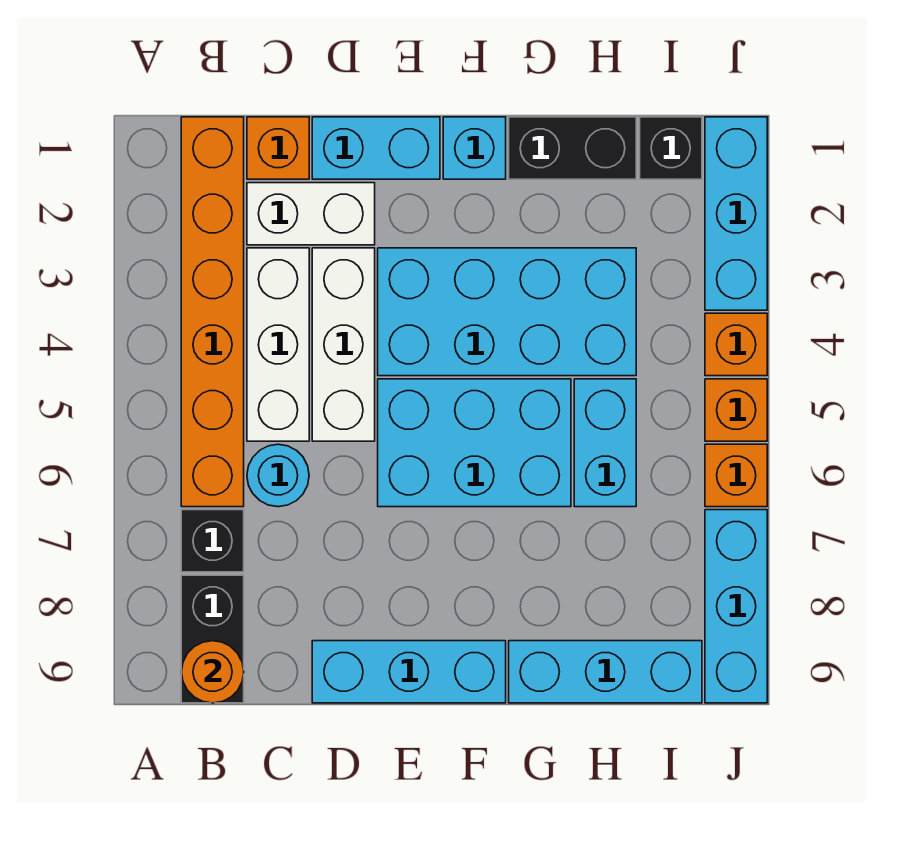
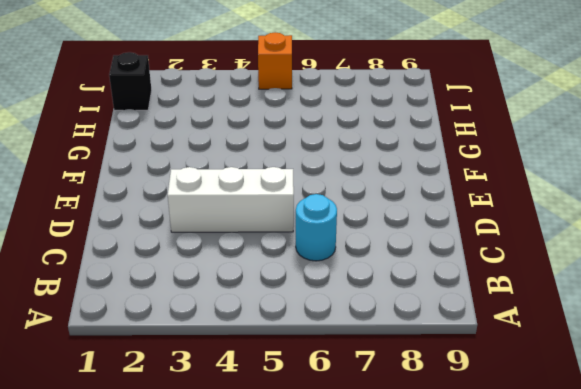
none -> orange 1x6 brick [181,117,244,507]
none -> black 1x1 brick [181,510,244,572]
none -> black 1x2 brick [181,575,244,703]

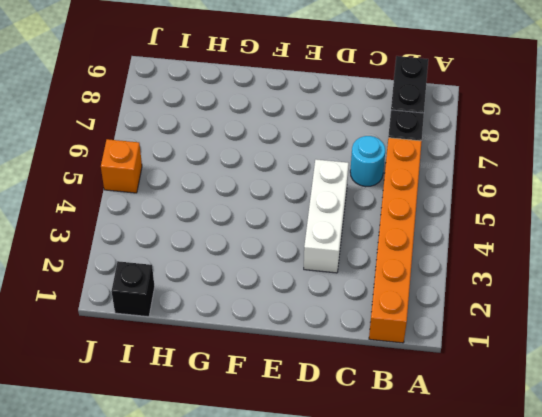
none -> orange 1x1 brick [247,117,309,179]
none -> white 1x2 brick [247,183,375,245]
none -> white 1x3 brick [247,248,309,441]

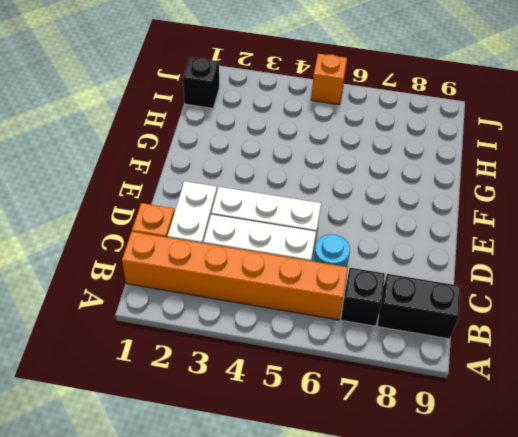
none -> cyan 1x2 brick [312,117,440,179]
none -> cyan 1x3 brick [312,641,506,703]
none -> cyan 2x4 brick [378,248,636,376]

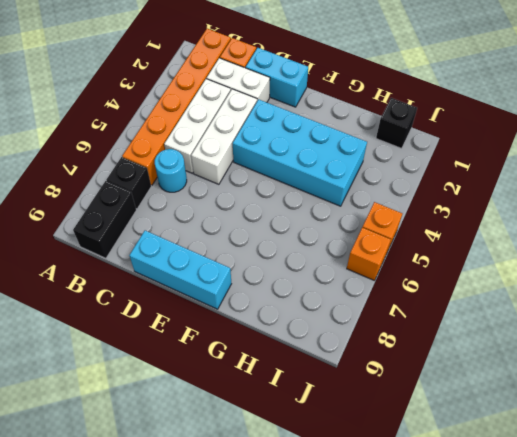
none -> cyan 2x3 brick [378,379,571,507]
none -> cyan 1x1 brick [443,117,506,179]
none -> black 1x2 brick [509,117,636,179]

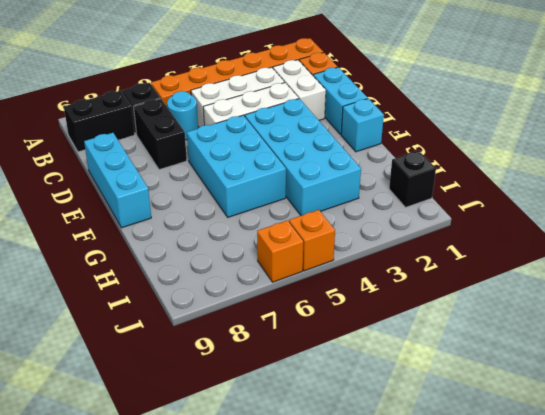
black 1x2 brick [134,99,187,170] -> black 1x2 brick moved to [509,117,636,179]
none -> cyan 1x3 brick [509,641,702,703]
none -> cyan 1x2 brick [574,379,636,507]
none -> cyan 1x3 brick [705,117,767,310]

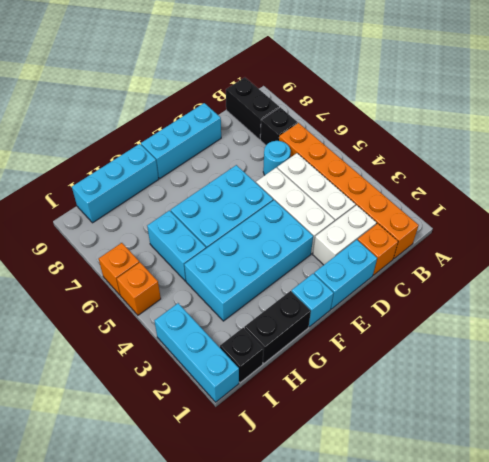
none -> orange 1x1 brick [705,313,767,376]
none -> cyan 1x3 brick [705,510,767,703]
none -> orange 1x1 round brick [181,641,244,703]

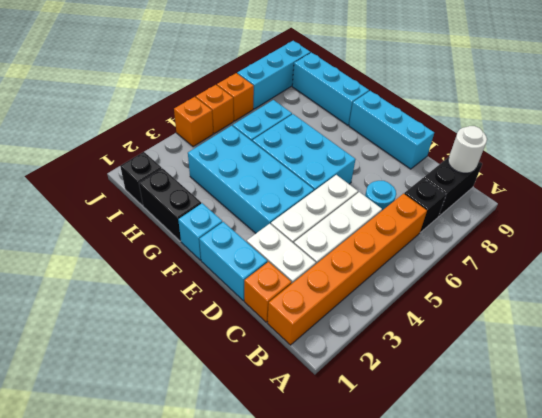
white 1x1 round brick [448,126,487,173] -> orange 1x1 round brick [181,641,244,703]
none -> cyan 1x3 brick [705,117,767,310]

